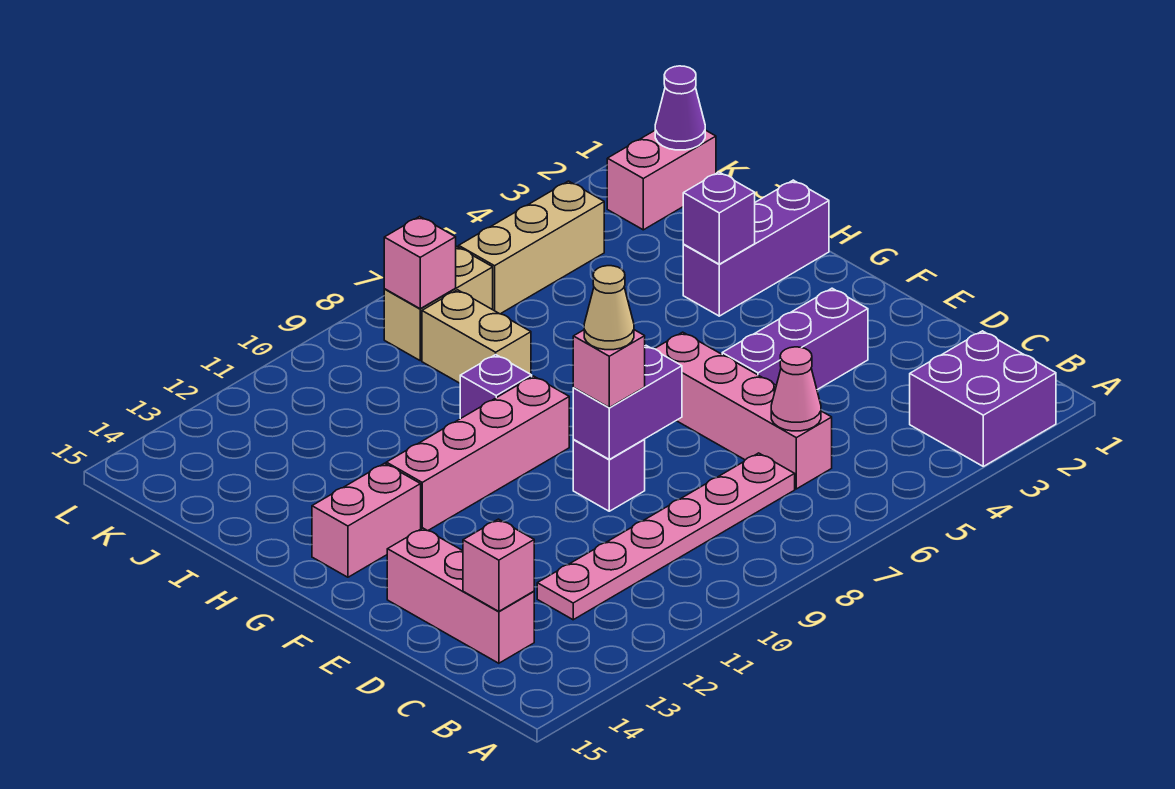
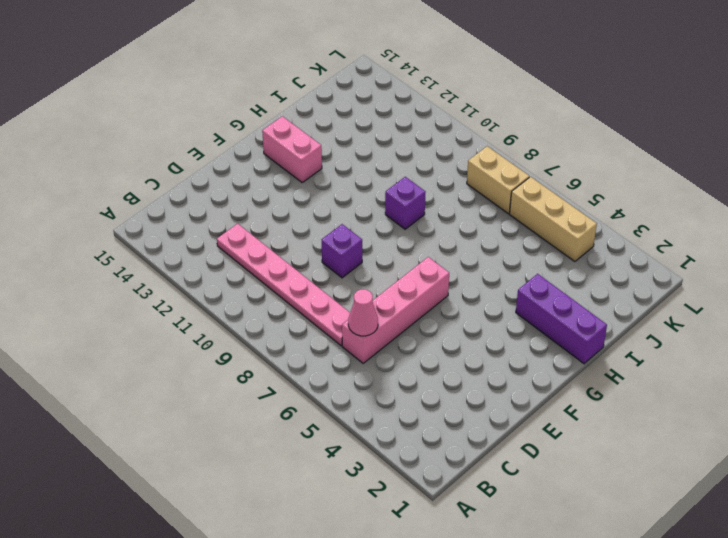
none -> purple 2x2 brick [910,331,1056,466]
none -> pink 1x3 brick [387,528,534,663]
none -> purple 1x3 brick [722,288,868,390]

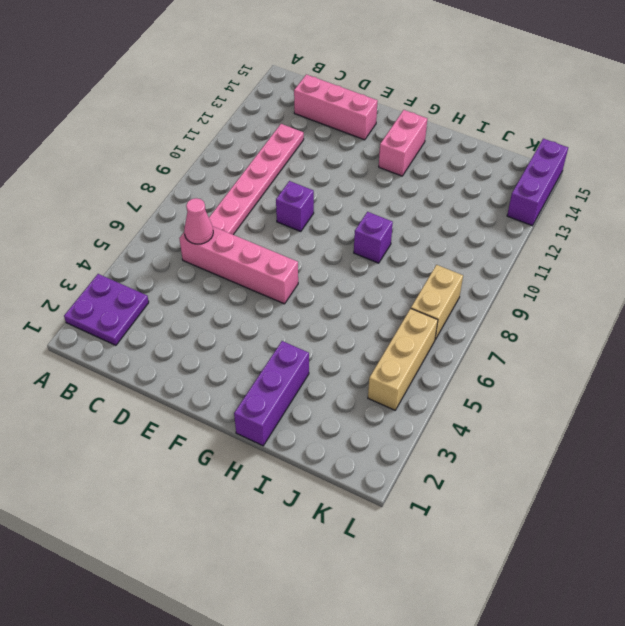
purple 2x2 plate [64,274,149,345] -> purple 2x2 brick [910,331,1056,466]
purple 1x3 brick [507,139,568,226] -> purple 1x3 brick moved to [722,288,868,390]
none -> pink 1x4 brick [386,376,569,531]
none -> tan 1x2 brick [422,290,531,383]
none -> pink 1x2 brick [607,130,716,230]

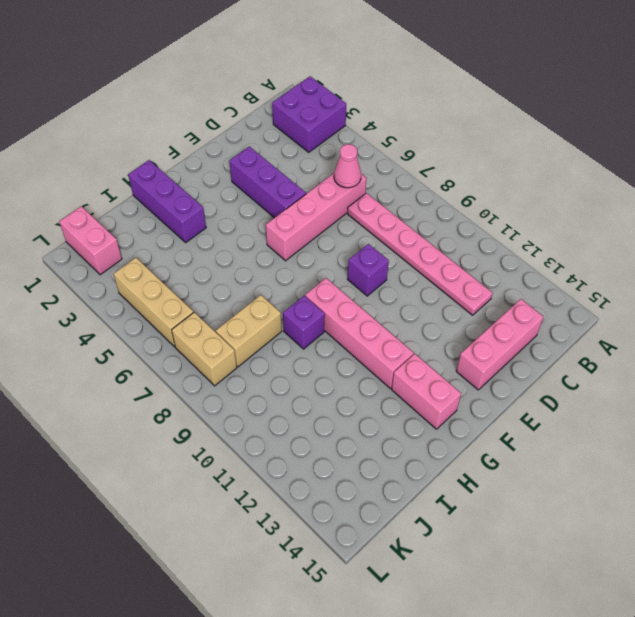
none -> pink 1x1 brick [463,519,534,611]
none -> purple 1x2 brick [573,346,682,459]
none -> purple 1x1 brick [683,172,755,264]

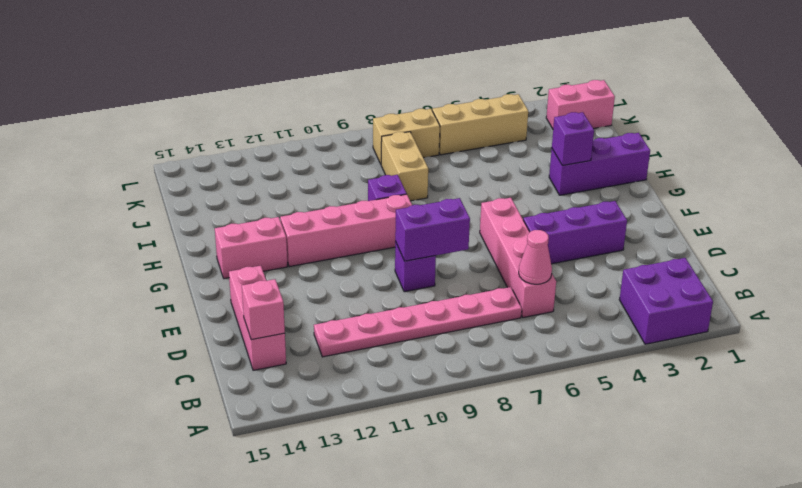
none -> purple 1x1 cone [655,66,705,150]
none -> pink 1x1 brick [384,216,456,309]
none -> pink 1x1 brick [573,330,645,408]

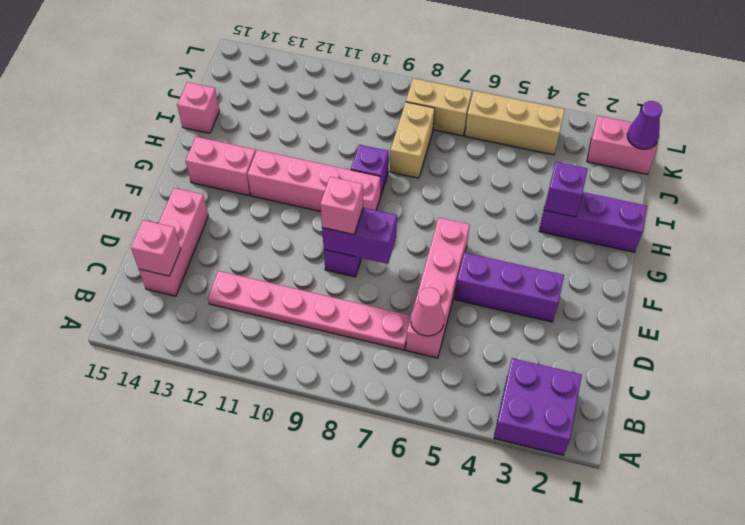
pink 1x1 brick [177,82,219,133] -> pink 1x1 brick moved to [384,216,456,309]
none -> tan 1x1 cone [584,266,634,350]

